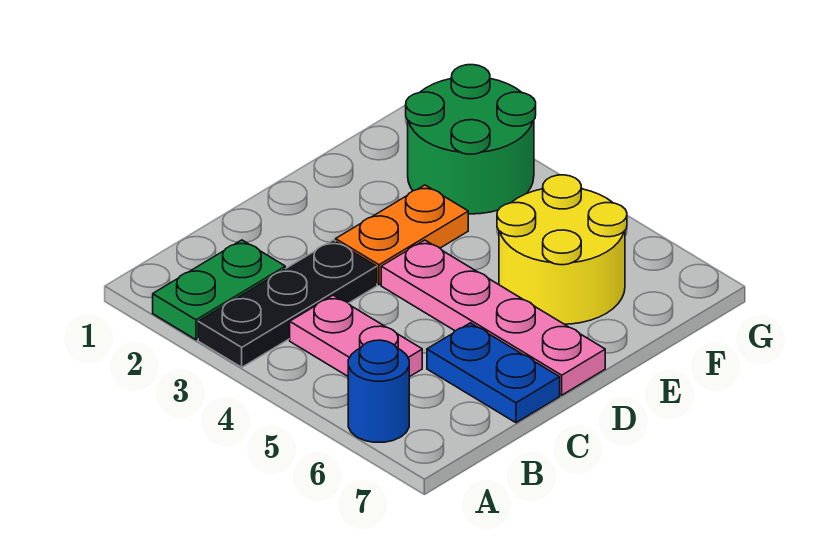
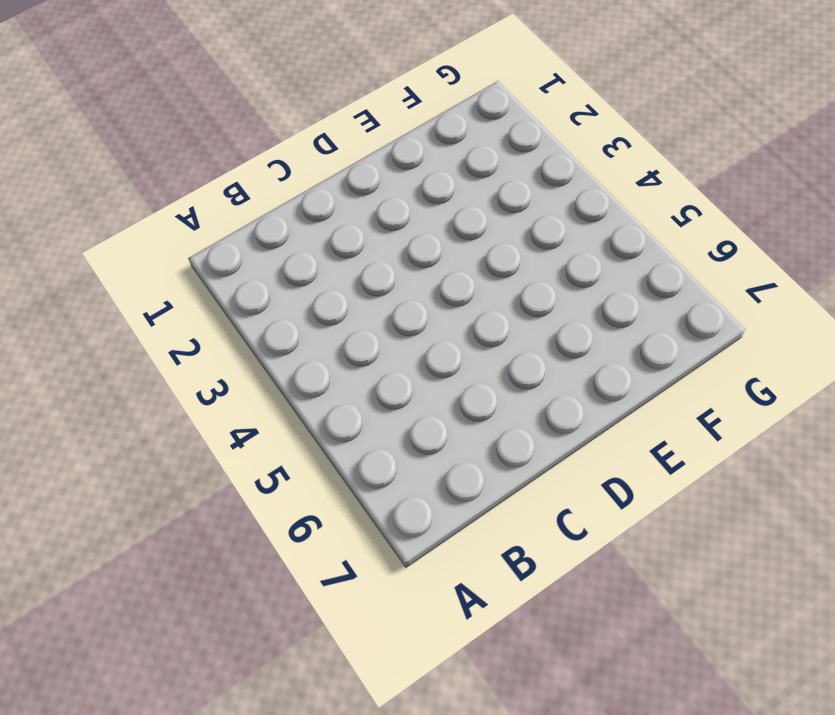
none -> green 1x2 plate [153,240,285,340]
none -> black 1x3 plate [198,240,377,367]

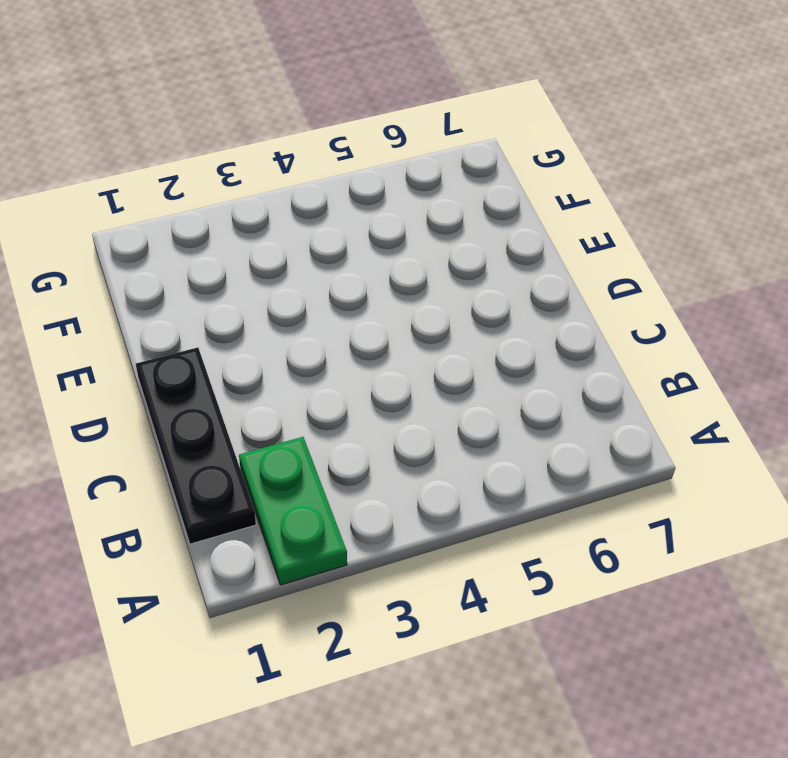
black 1x3 plate [136,347,256,544] -> black 1x3 plate moved to [198,240,377,367]
none -> blue 1x1 round brick [348,340,409,442]
none -> pink 1x2 plate [290,295,422,377]

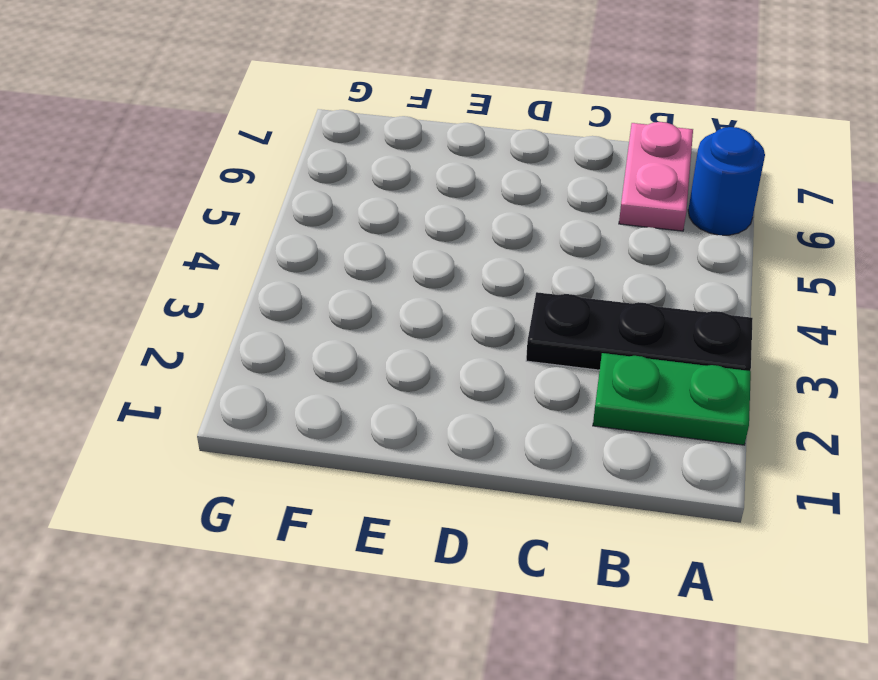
pink 1x2 plate [619,122,693,231] -> pink 1x2 plate moved to [290,295,422,377]
none -> blue 1x2 plate [427,323,560,423]
none -> orange 1x2 plate [336,185,468,285]

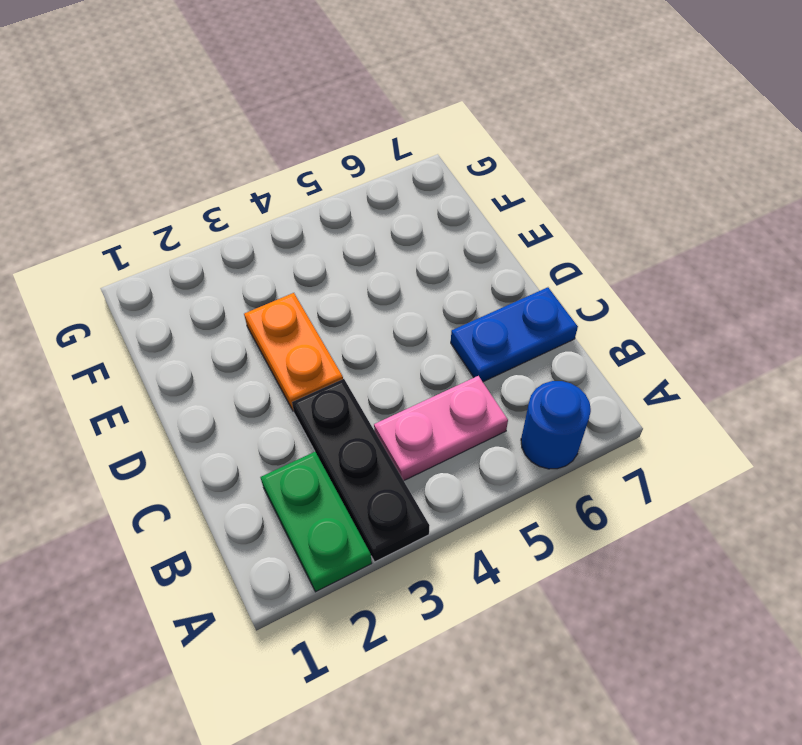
none -> pink 1x4 plate [381,240,605,395]
none -> yellow 2x2 round brick [497,175,627,324]

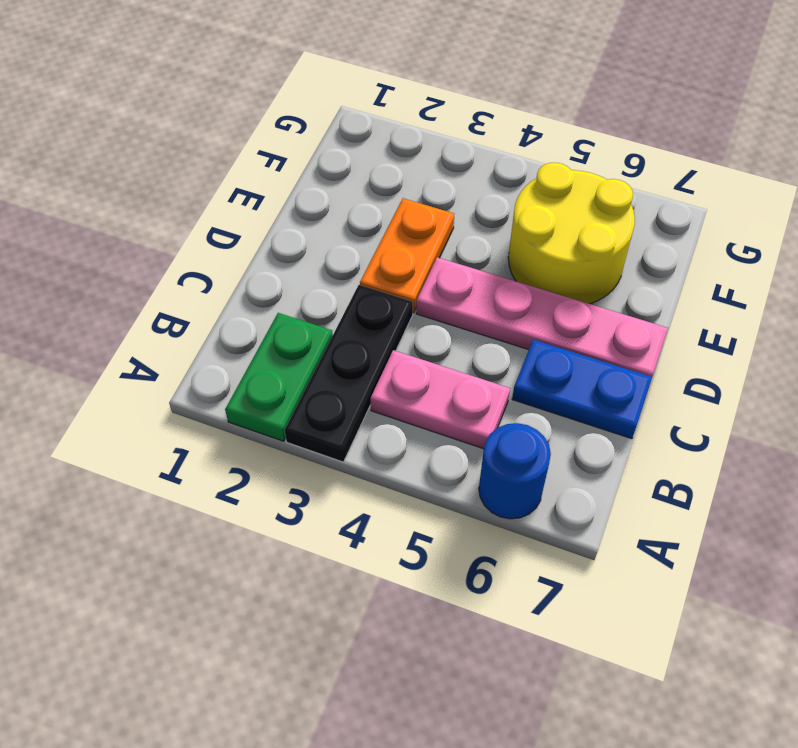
none -> green 2x2 round brick [406,65,536,214]

